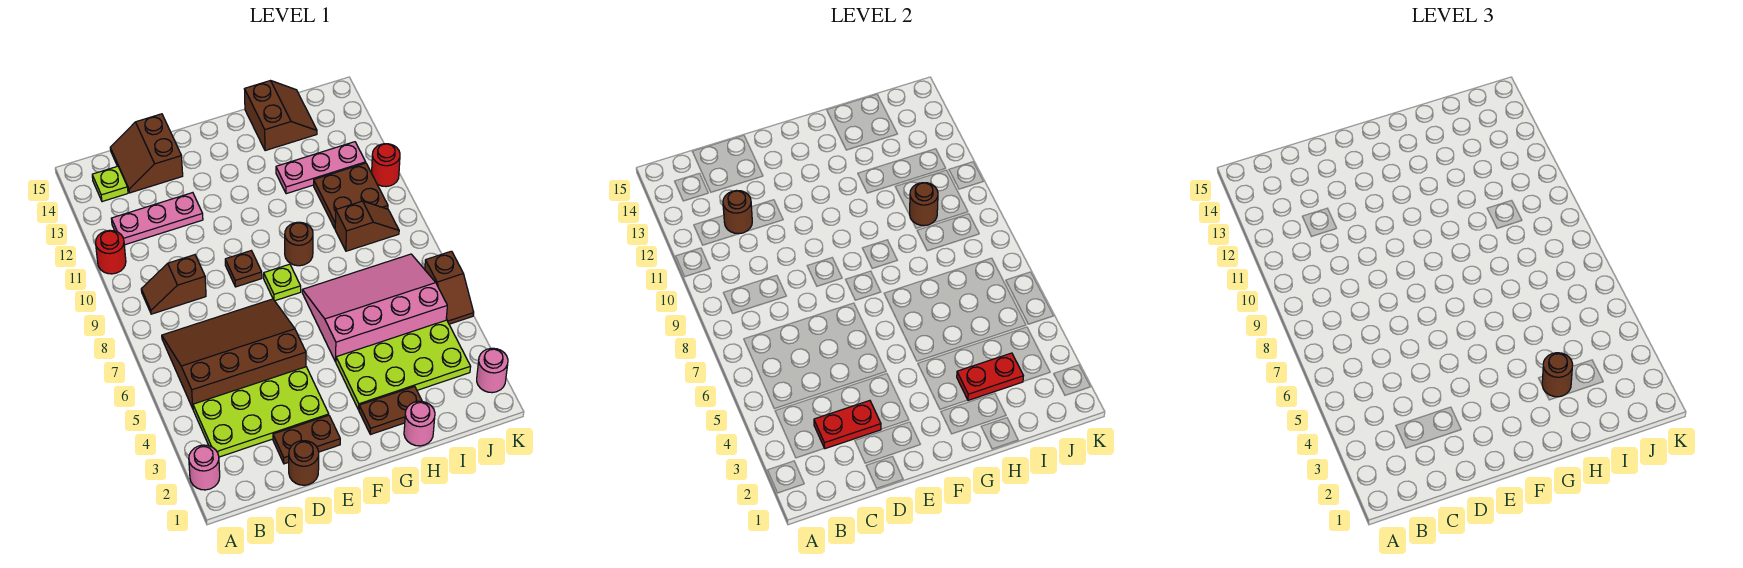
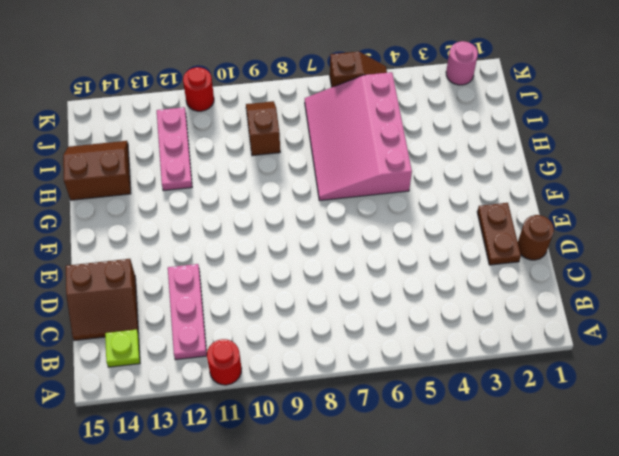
none -> pink 1x1 round brick [189,445,220,490]
none -> lime 2x4 plate [193,367,329,457]
none -> brown 3x4 slope [162,299,306,408]

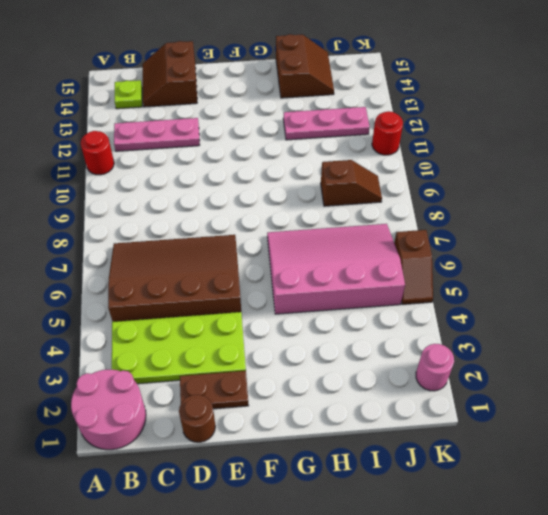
pink 2x2 round brick [71,370,146,450] -> pink 1x1 round brick [189,445,220,490]
none -> brown 1x2 slope [141,255,206,314]
none -> brown 1x1 plate [225,251,262,287]
none -> lime 1x1 plate [264,264,301,301]

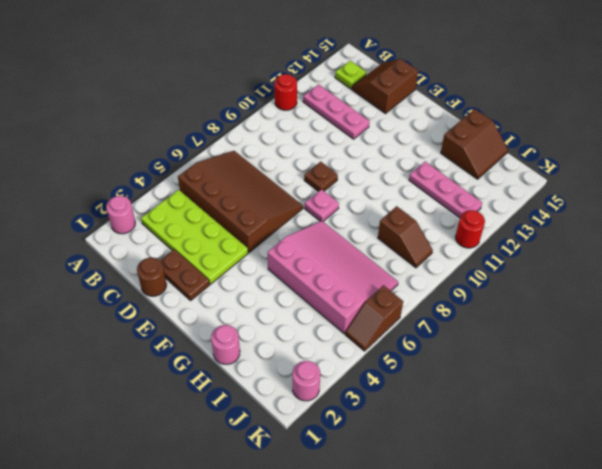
pink 1x1 plate [305,189,339,221] -> lime 1x1 plate [264,264,301,301]
none -> brown 1x2 slope [141,255,206,314]
none -> brown 1x2 plate [359,386,422,435]
none -> lime 2x4 plate [336,320,471,410]

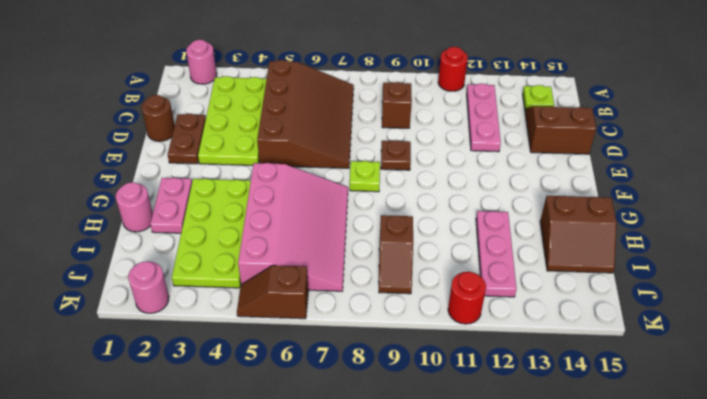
pink 1x2 plate [150,178,192,233] -> brown 1x2 plate [359,386,422,435]
none -> brown 1x1 round brick [285,222,313,266]
none -> brown 2x2 plate [314,163,388,228]
none -> red 1x2 plate [814,401,881,449]

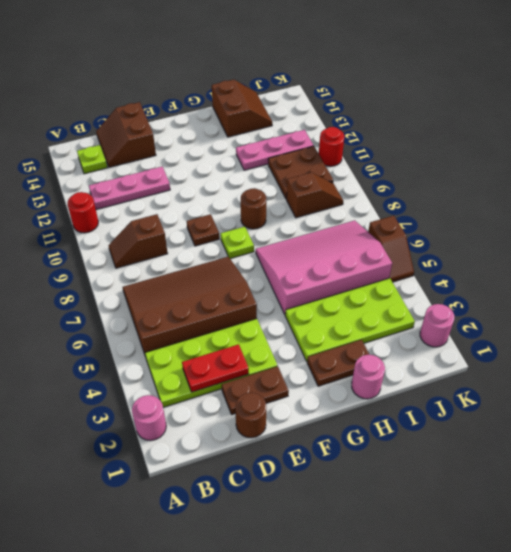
none -> brown 1x1 round brick [723,191,752,234]
none -> red 1x2 plate [957,353,1023,400]
none -> brown 1x1 round brick [910,183,938,226]

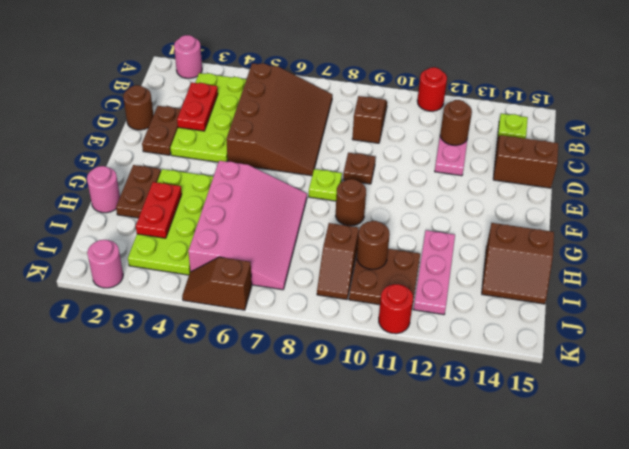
none -> brown 1x1 round brick [1542,353,1573,397]

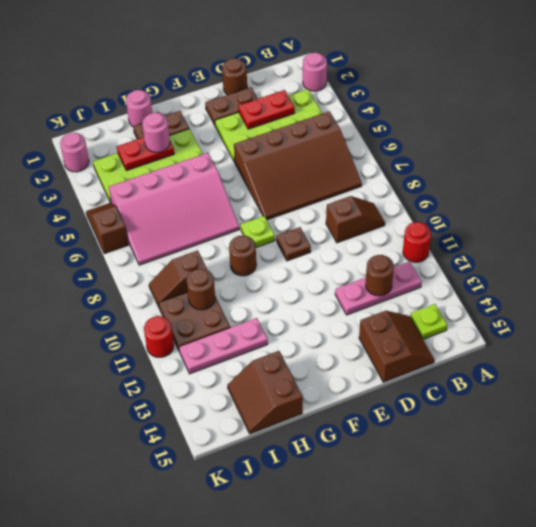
pink 1x1 round brick [142,113,170,152] -> brown 1x1 round brick [1542,353,1573,397]

